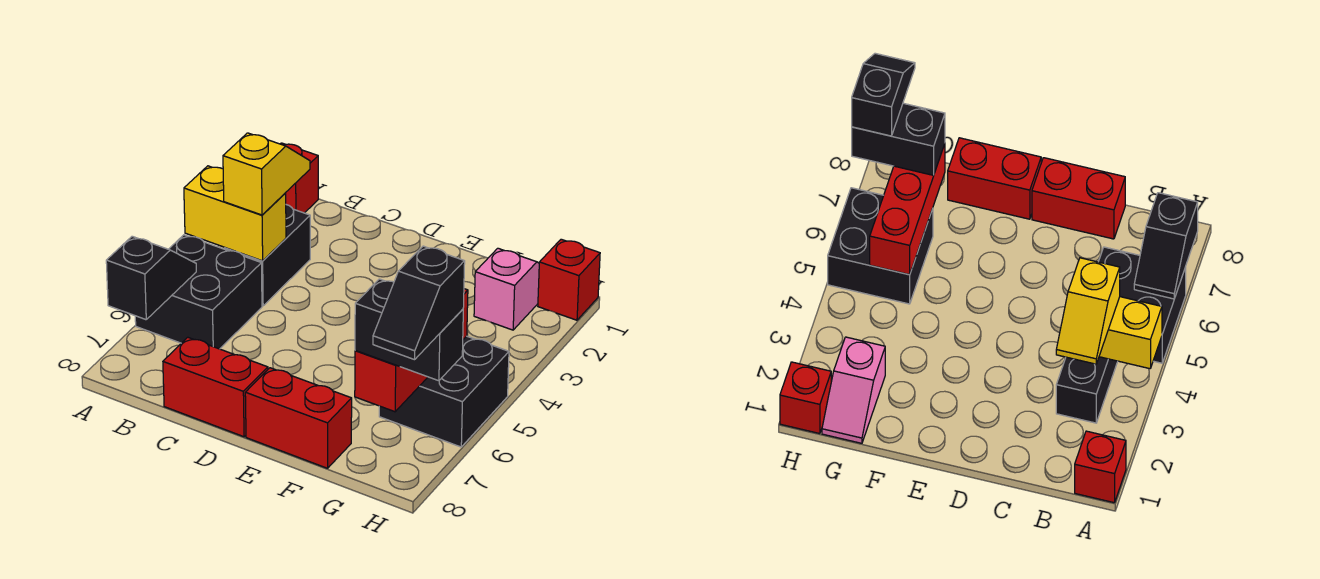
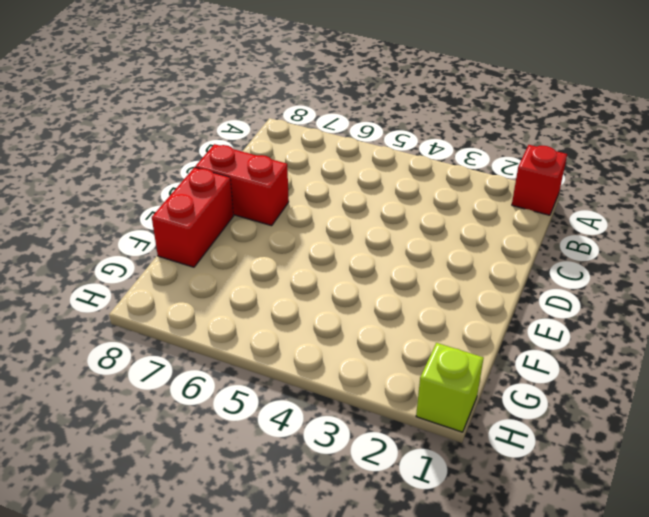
red 1x2 brick [195,144,289,226] -> red 1x2 brick turned to [163,337,268,437]
lime 1x1 brick [416,343,483,432] -> red 1x1 brick [538,239,600,320]
none -> black 2x2 brick [135,235,262,349]
none -> black 1x2 brick [225,205,310,306]
none -> pink 1x2 slope [474,248,539,330]

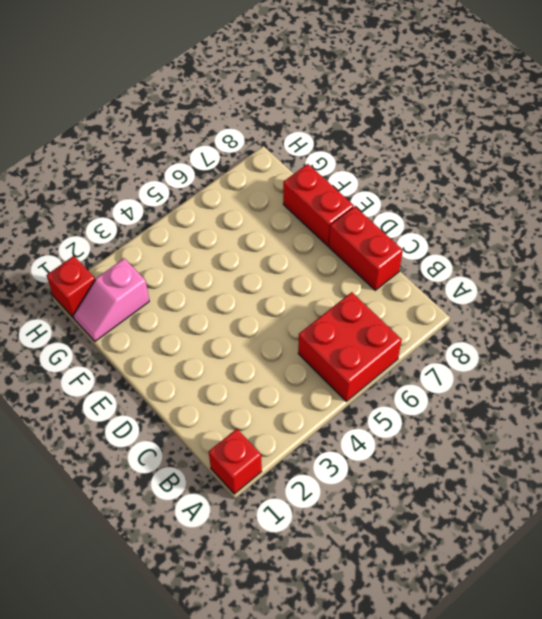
red 2x2 brick [298,292,402,401] -> black 2x2 brick [135,235,262,349]
none -> black 1x2 brick [225,205,310,306]
none -> black 2x2 brick [379,336,509,447]
none -> yellow 1x2 brick [184,166,286,261]

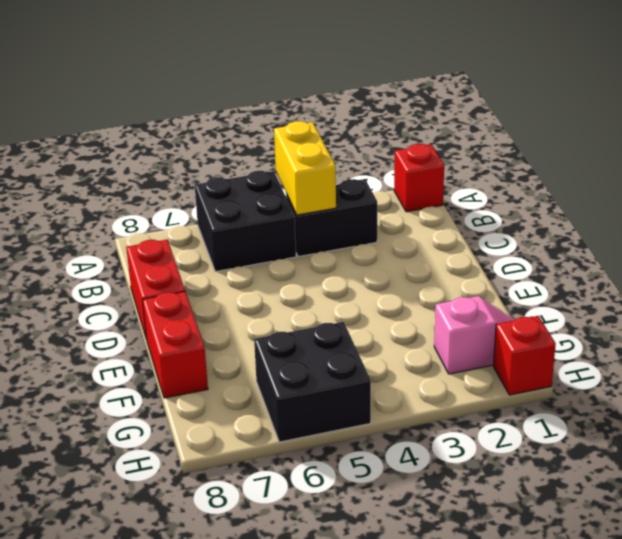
none -> black 1x2 slope [106,236,196,320]
none -> red 1x3 brick [355,289,468,412]
none -> yellow 1x2 slope [223,133,310,215]

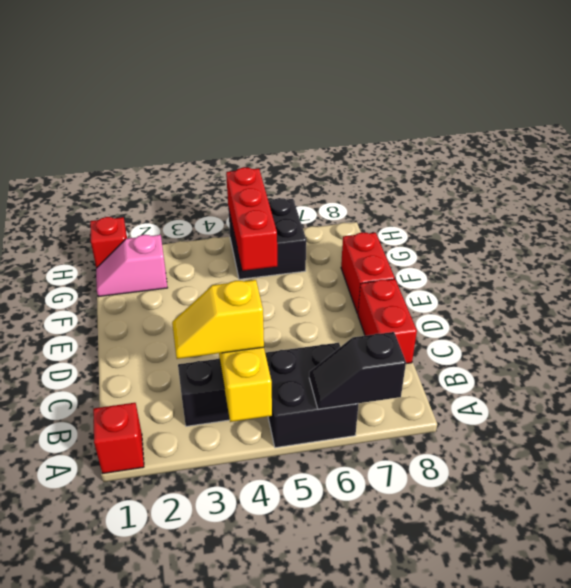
red 1x3 brick [226,167,277,271] -> red 1x3 brick turned to [355,289,468,412]
none -> black 1x2 brick [355,279,463,381]
none -> black 1x2 slope [373,246,465,360]

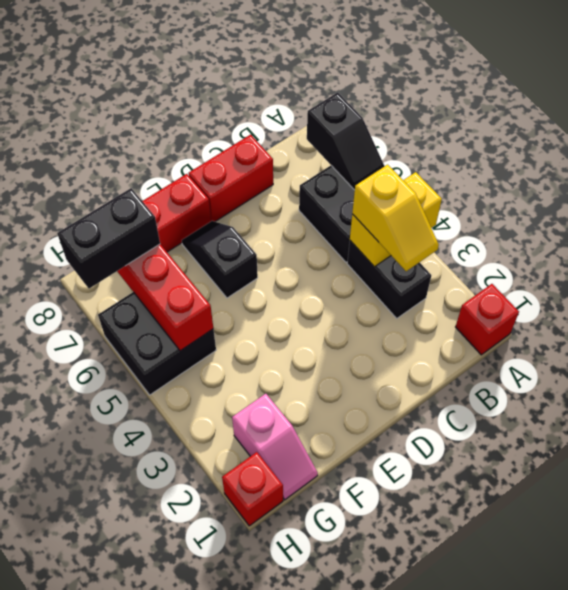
black 1x2 slope [182,221,258,298] -> black 1x2 slope moved to [373,246,465,360]

